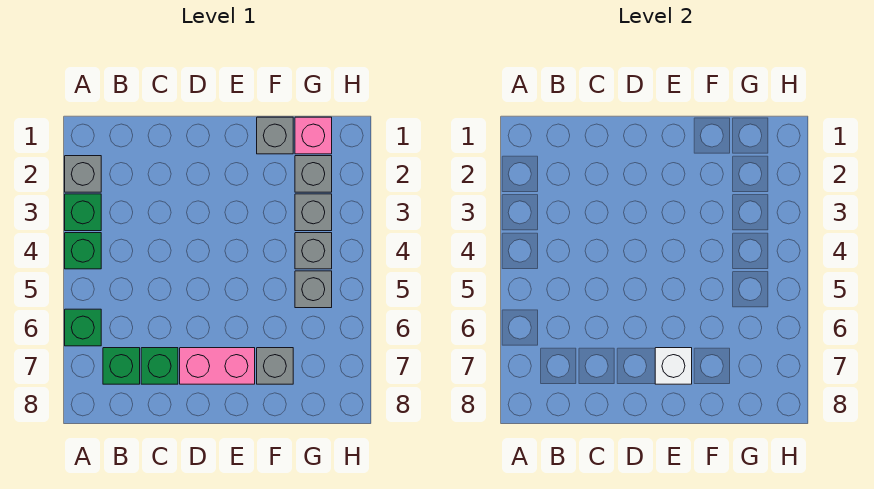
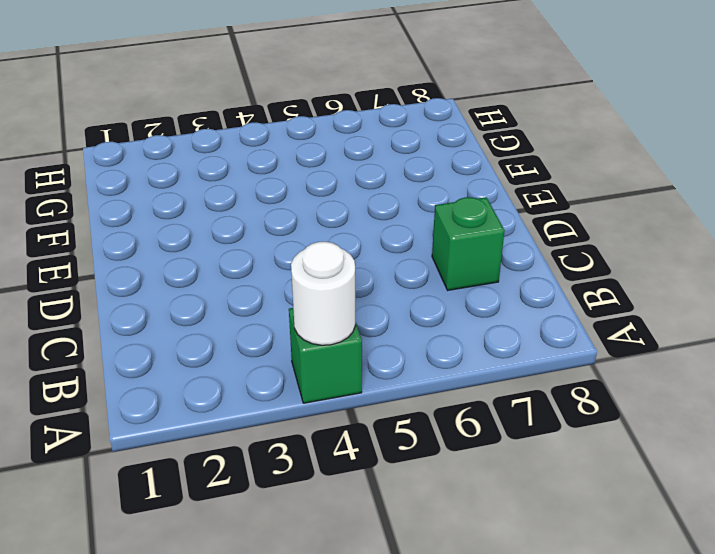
white 1x1 round brick [291,242,355,345] -> none
none -> grey 1x1 brick [65,156,101,192]
none -> green 1x1 brick [65,194,101,231]
none -> green 1x1 brick [65,309,101,346]

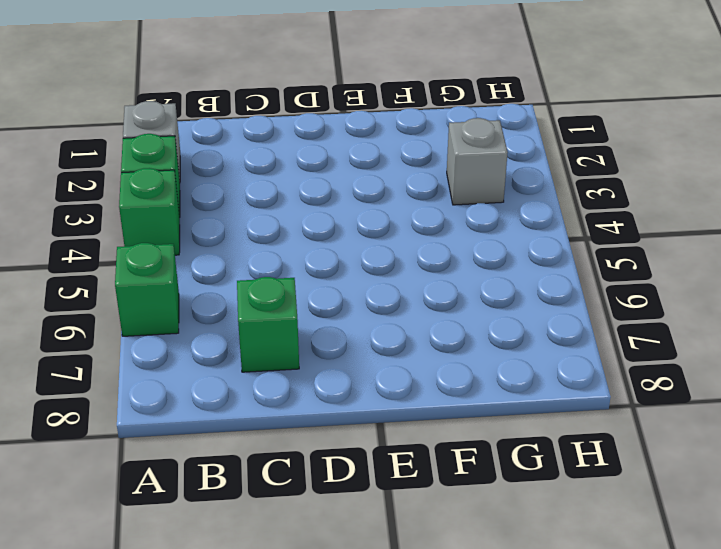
none -> green 1x1 brick [103,348,140,384]
none -> pink 1x2 brick [180,348,255,384]
none -> grey 1x1 brick [257,117,293,154]

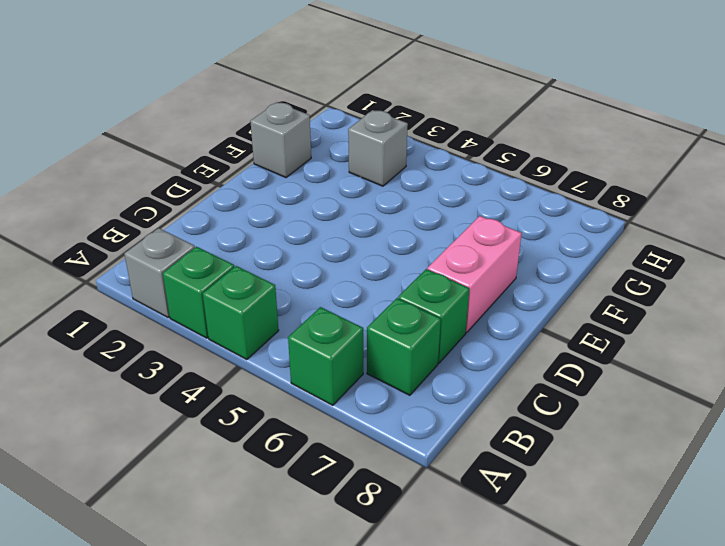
none -> grey 1x1 brick [257,348,293,384]
none -> pink 1x1 brick [295,117,332,154]
none -> grey 1x1 brick [295,156,332,192]

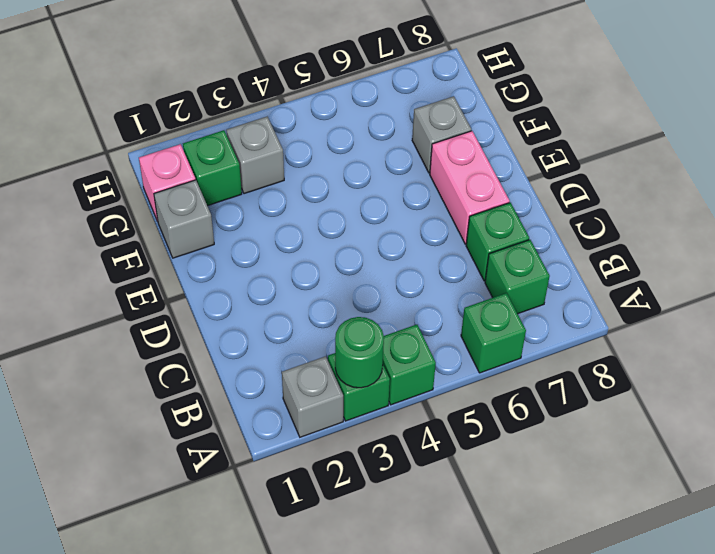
green 1x1 round brick [335,317,384,388] -> none
green 1x1 brick [183,130,242,206] -> grey 1x1 brick [295,156,332,192]
none -> grey 1x1 brick [295,233,332,269]
none -> grey 1x1 brick [295,271,332,308]
none -> white 1x1 brick [655,348,692,384]

